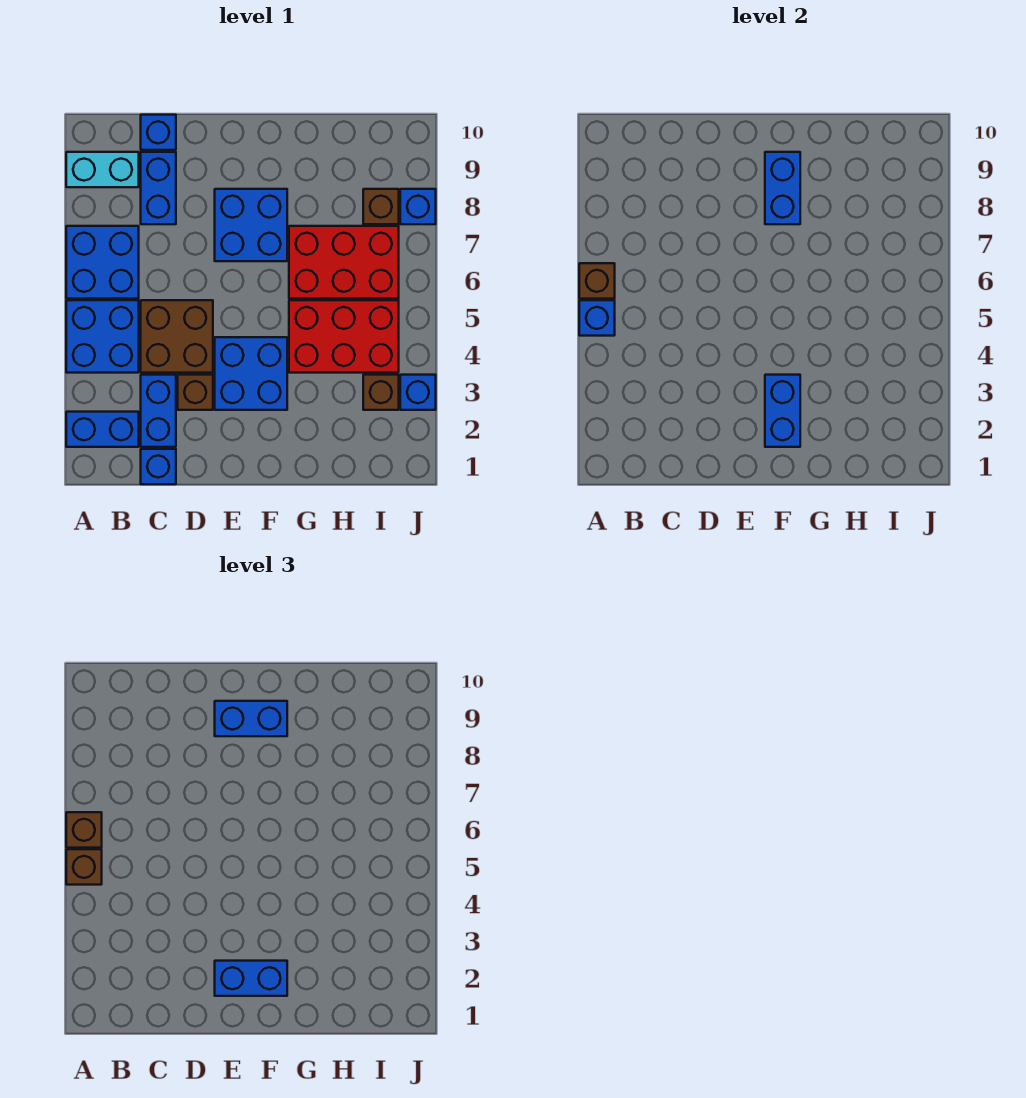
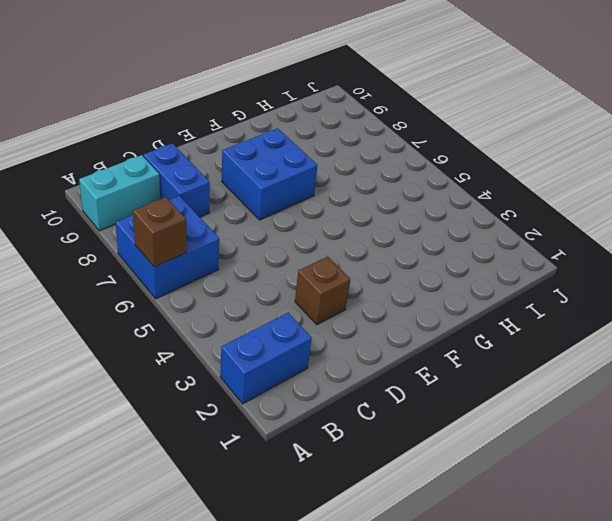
none -> blue 2x2 brick [66,300,139,373]
none -> blue 1x1 brick [141,449,176,484]
none -> blue 1x2 brick [141,375,176,447]

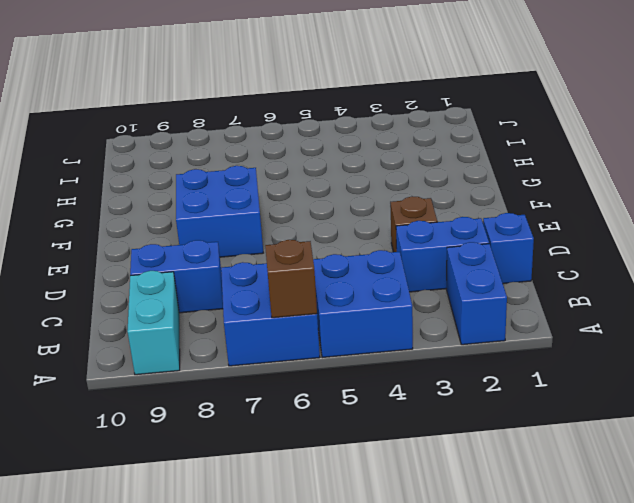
none -> brown 2x2 brick [141,300,213,373]
none -> blue 1x1 brick [141,115,176,150]
none -> blue 2x2 brick [215,337,287,410]

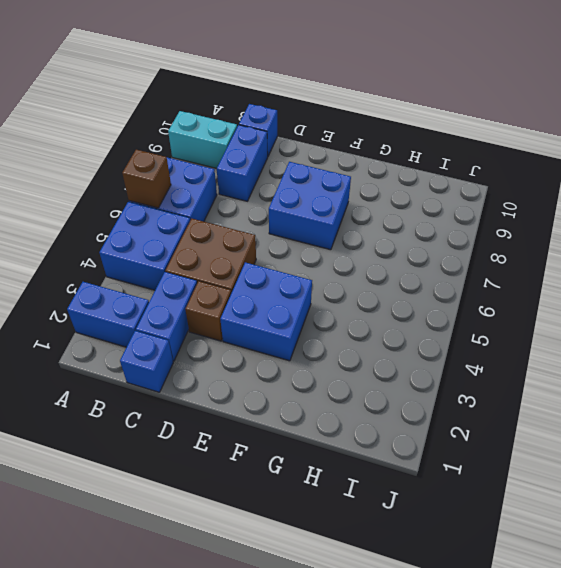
none -> red 2x3 brick [289,300,399,373]
none -> red 2x3 brick [289,226,399,299]
none -> brown 1x1 brick [363,375,399,410]

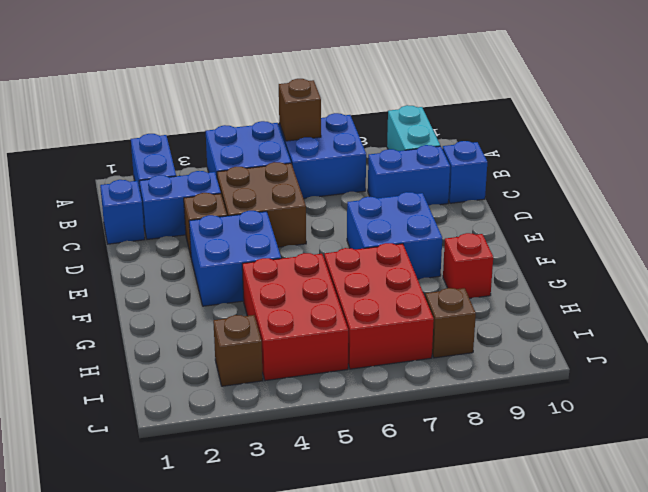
red 1x1 brick [443,233,493,298] -> none
none -> blue 1x1 brick [400,375,436,410]
none -> blue 1x1 brick [400,189,436,224]
none -> blue 1x1 brick [579,300,615,336]

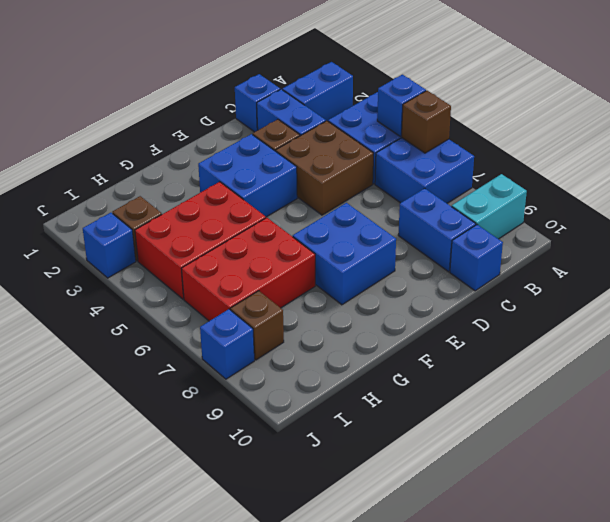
none -> blue 1x2 brick [765,375,800,447]
none -> blue 1x2 brick [765,152,800,224]
none -> brown 1x1 brick [66,849,102,885]

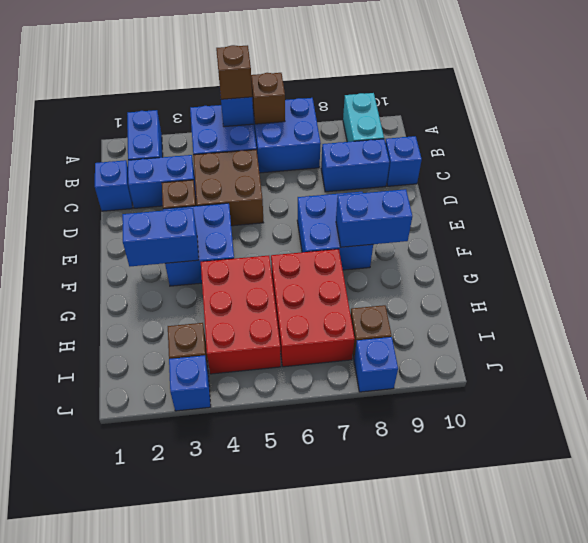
none -> brown 1x1 brick [66,812,102,848]
none -> blue 1x2 brick [215,961,287,996]
none -> blue 1x2 brick [215,701,287,736]

